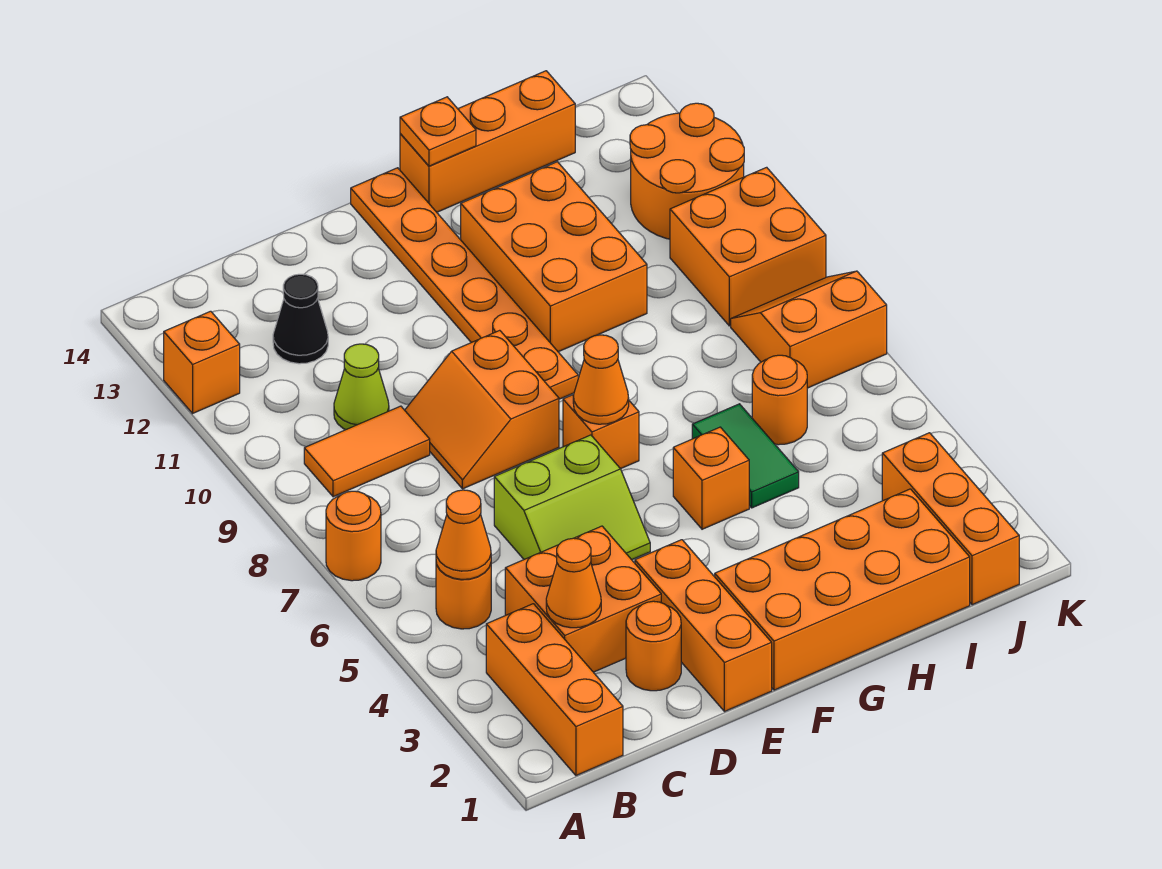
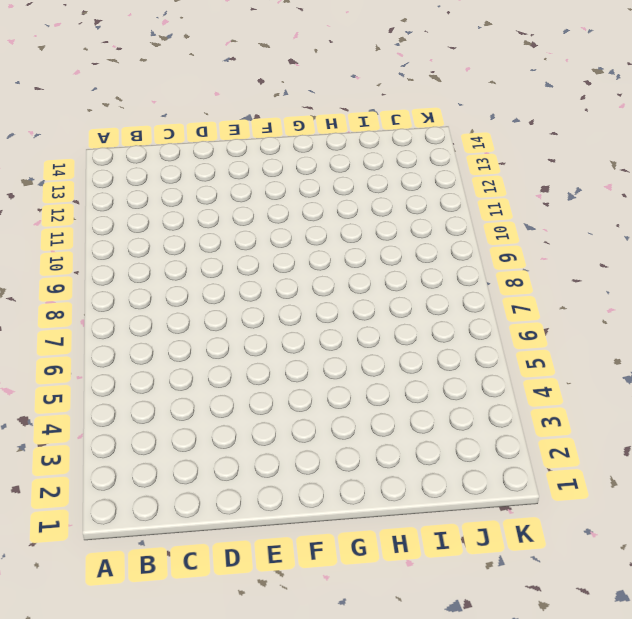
none -> orange 1x1 round brick [326,491,381,581]
none -> orange 1x1 brick [164,311,240,413]
none -> orange 1x3 brick [486,604,623,775]

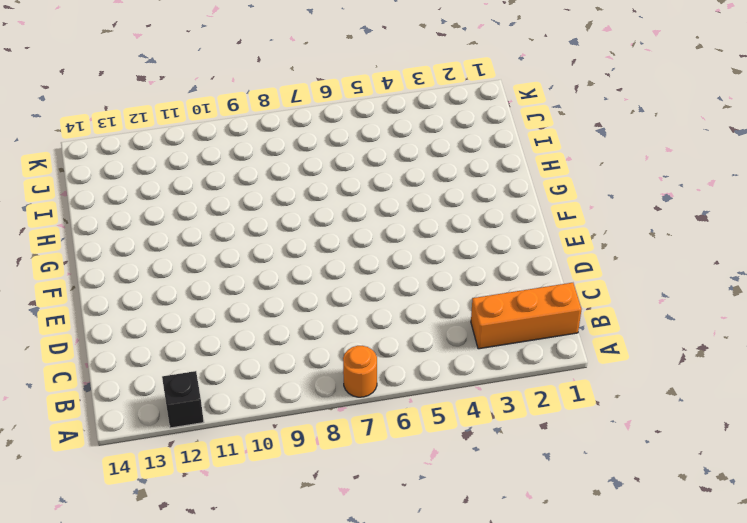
black 1x1 brick [162,371,204,428] -> orange 1x1 brick [164,311,240,413]
none -> orange 1x1 round brick [436,563,491,629]
none -> orange 1x2 tile [304,406,430,497]
none -> orange 2x2 brick [505,526,661,672]

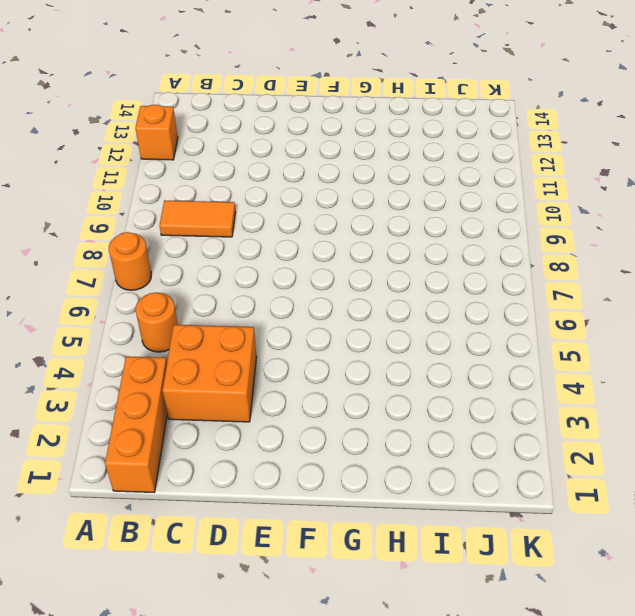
none -> lime 1x1 cone [334,344,389,430]
none -> black 1x1 cone [273,274,328,364]
none -> orange 1x1 round brick [626,601,681,691]

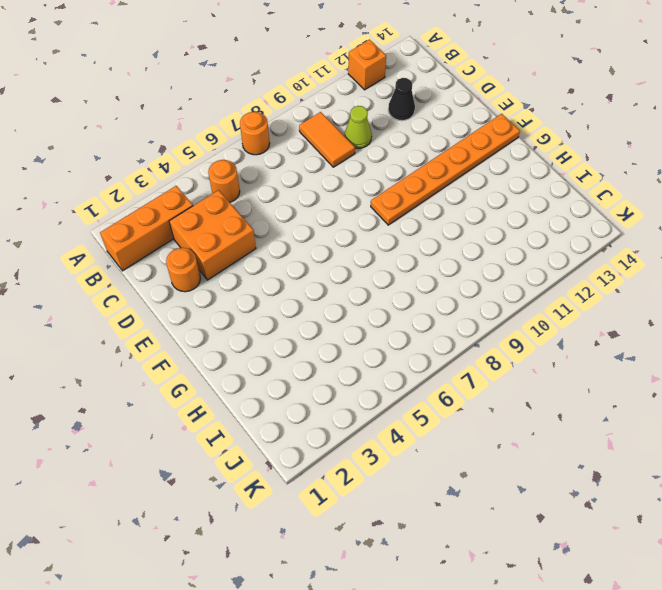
none -> lime 2x2 slope [494,435,650,560]
none -> orange 2x2 slope [405,330,559,489]
none -> orange 1x3 brick [635,540,772,712]

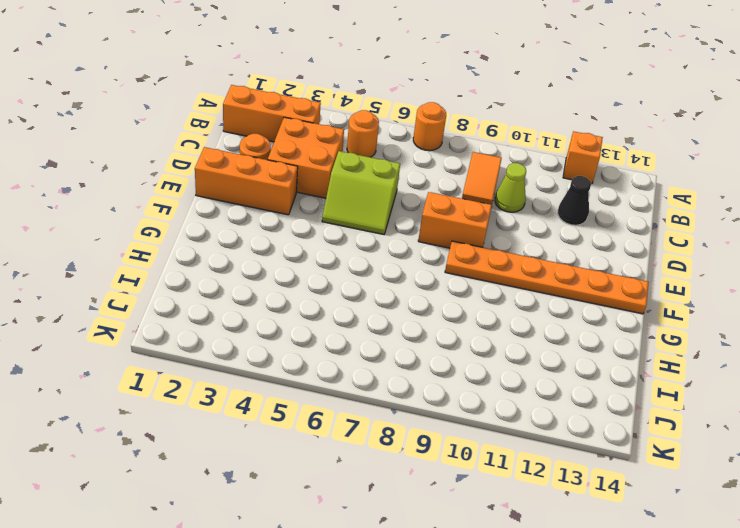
lime 2x2 slope [322,151,400,234] -> lime 2x2 slope turned to [494,435,650,560]
none -> orange 2x4 brick [715,489,970,690]
none -> orange 1x1 brick [563,394,639,469]
none -> orange 1x1 brick [673,427,749,529]

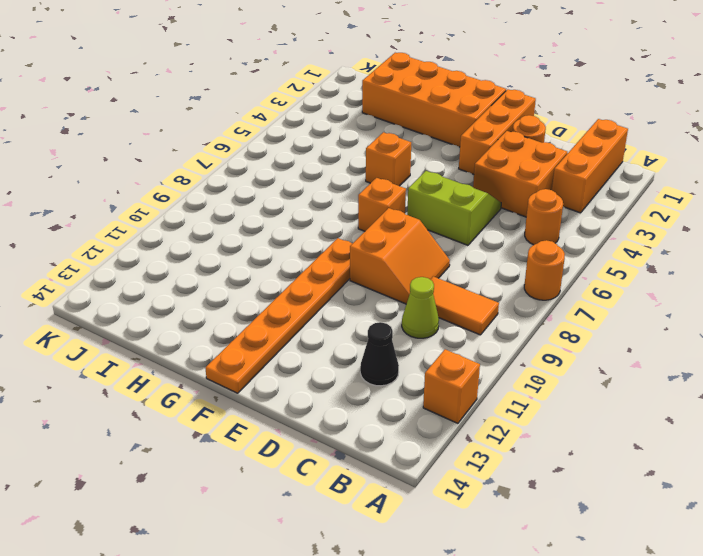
none -> orange 2x3 brick [461,162,647,352]
none -> orange 1x3 brick [400,71,575,212]
none -> green 1x2 tile [692,404,799,508]

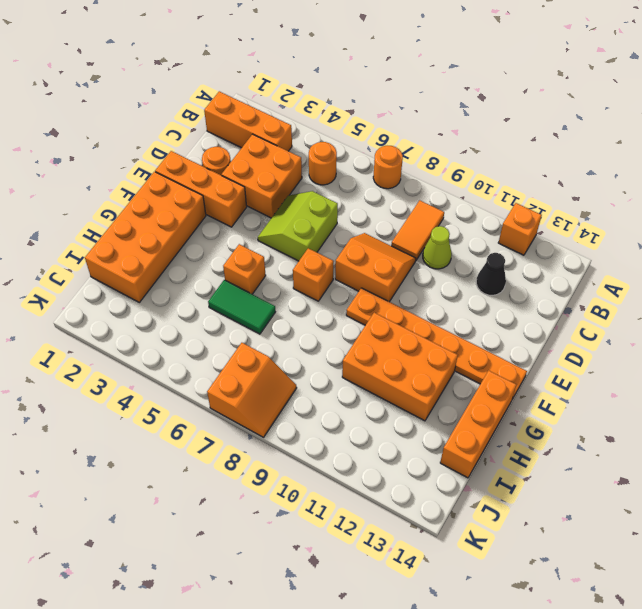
none -> orange 1x1 round brick [752,355,807,445]
none -> orange 1x3 brick [882,433,1019,605]
none -> orange 2x2 brick [670,167,826,326]

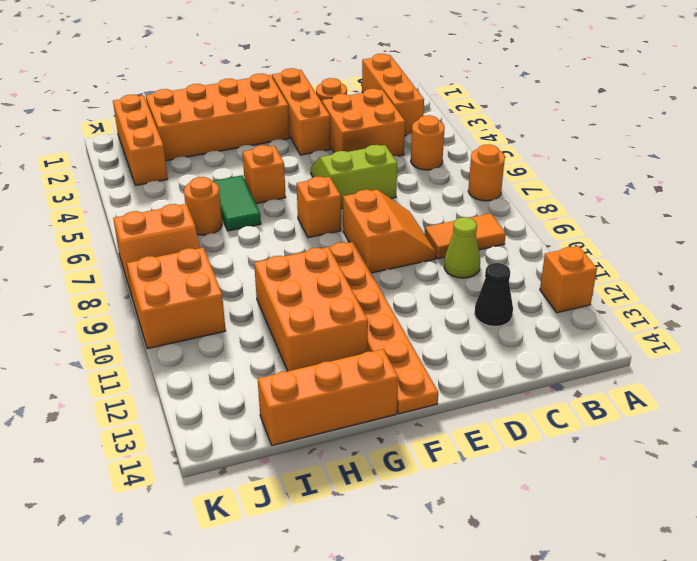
none -> orange 2x2 round brick [630,103,744,239]
none -> orange 1x1 cone [436,490,491,579]
none -> orange 1x1 cone [546,538,601,628]

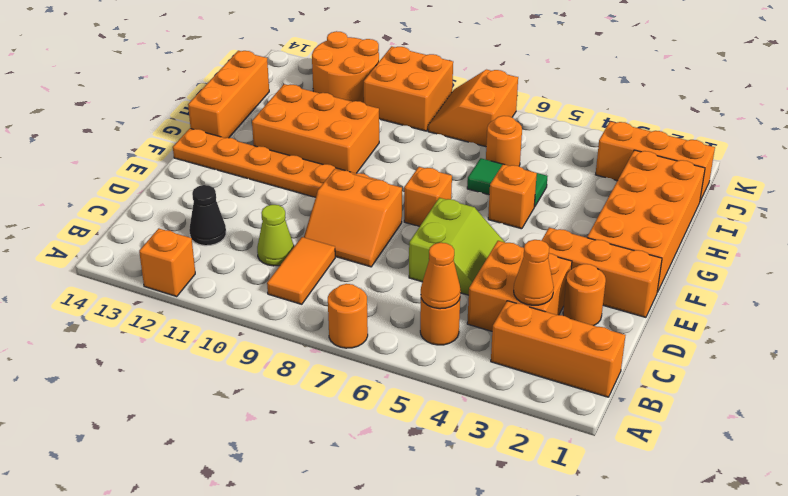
none -> orange 1x1 cone [573,335,629,424]
none -> orange 1x1 plate [400,97,476,166]

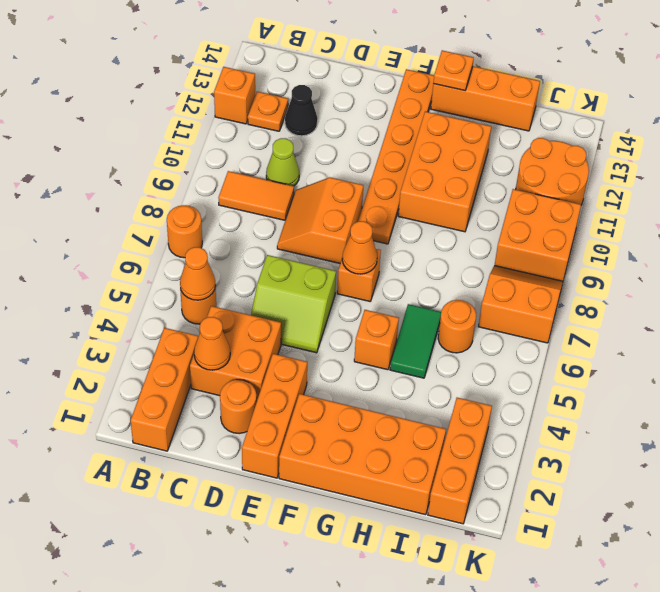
orange 1x1 plate [248,92,288,131] -> none

